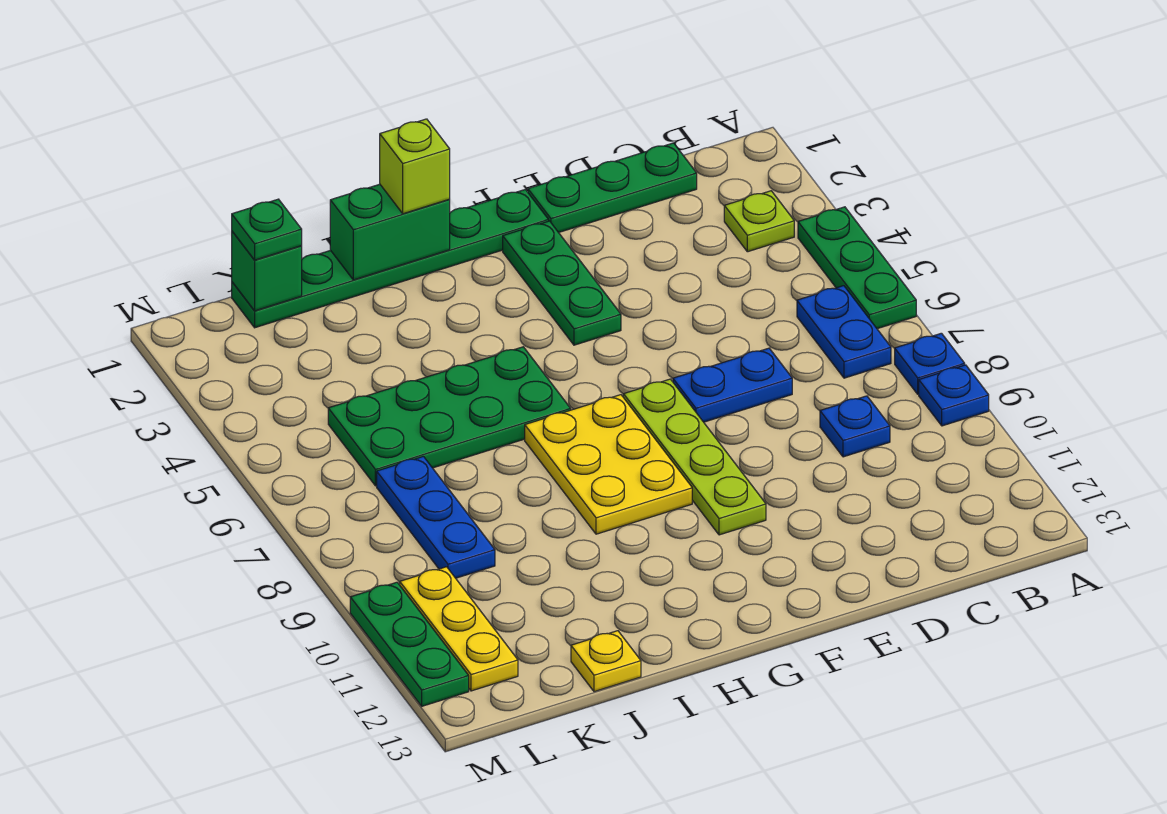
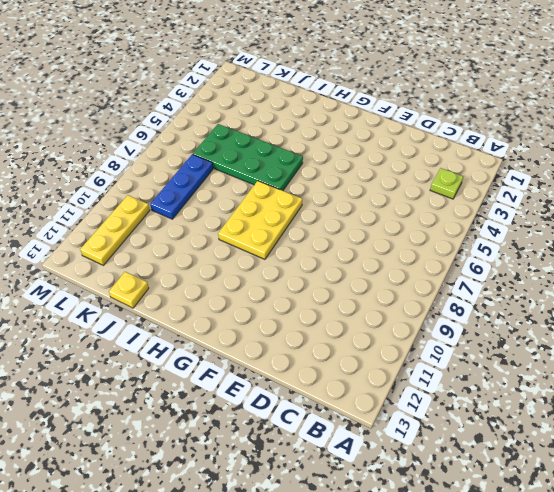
none -> green 1x3 plate [798,207,916,329]
none -> blue 1x1 plate [895,333,965,394]
none -> blue 1x1 plate [919,365,989,426]

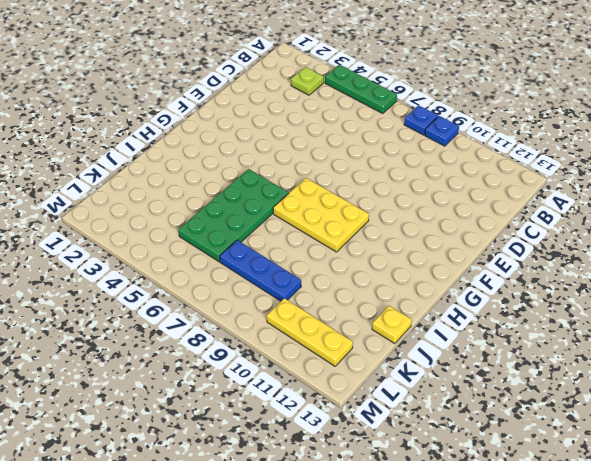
none -> blue 1x2 plate [797,286,891,378]
none -> green 1x3 plate [528,143,697,233]
none -> blue 1x1 plate [820,396,890,457]

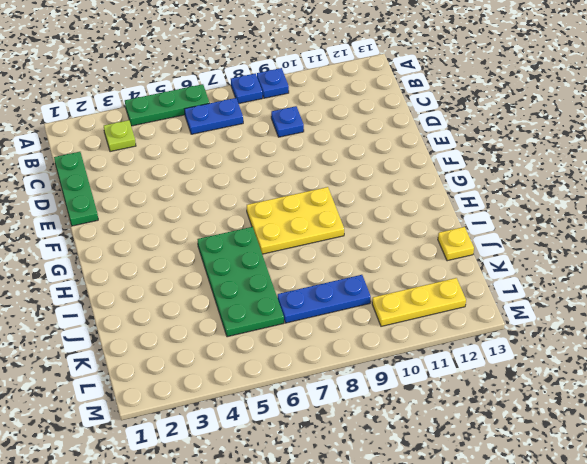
none -> blue 1x2 plate [673,348,792,422]
none -> green 1x6 plate [232,189,548,328]
none -> green 1x3 plate [503,221,621,345]

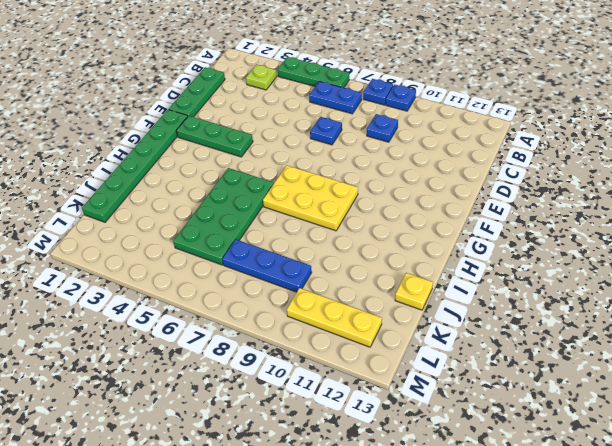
blue 1x1 plate [310,117,342,145] -> blue 1x2 plate [673,348,792,422]
none -> lime 1x4 plate [623,379,766,535]
none -> green 1x3 plate [350,582,469,706]
none -> green 1x2 brick [330,184,450,280]

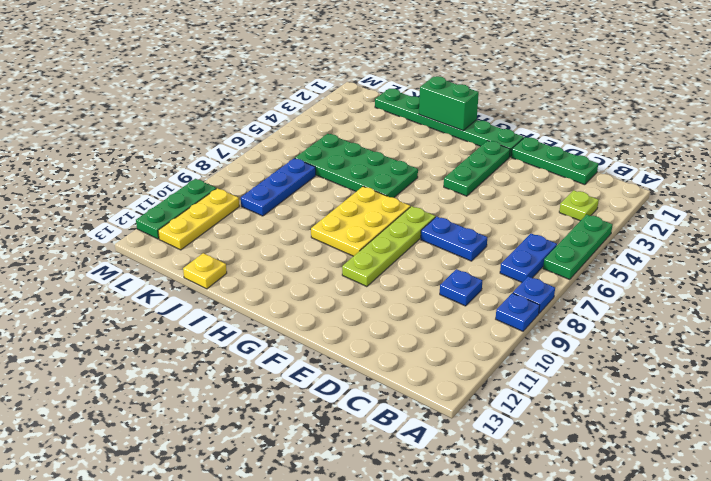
none -> green 1x1 brick [232,231,302,311]
none -> lime 1x1 brick [380,119,450,214]
none -> green 1x1 plate [232,199,302,260]

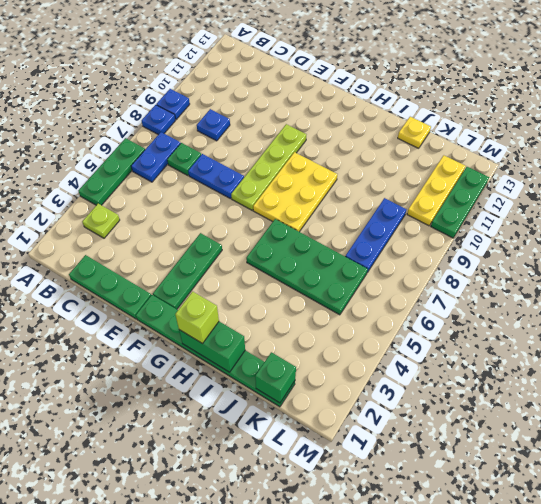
green 1x1 plate [167,143,201,176] -> green 1x1 plate moved to [232,199,302,260]

